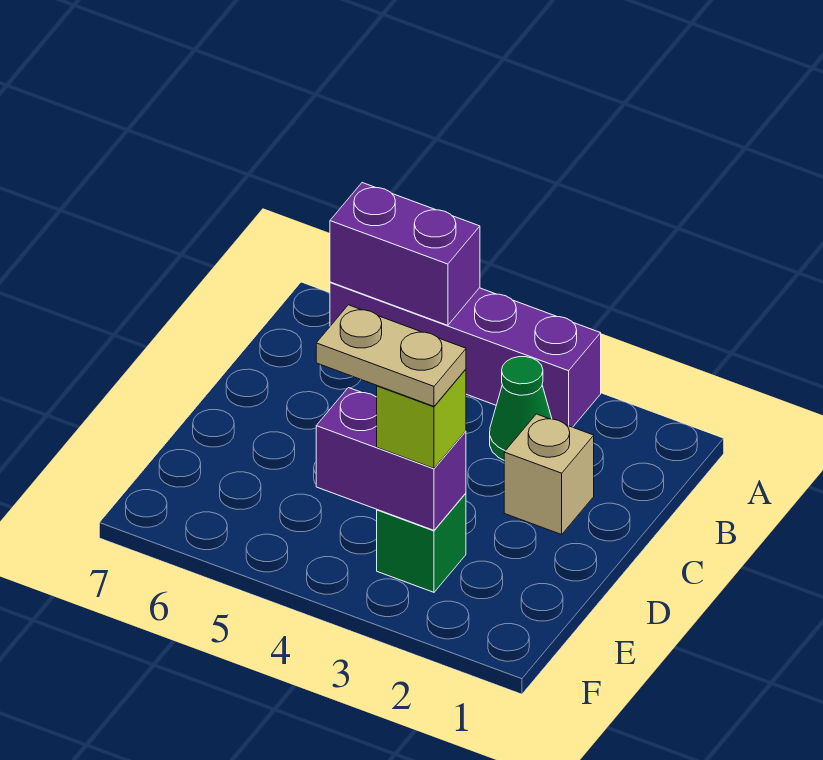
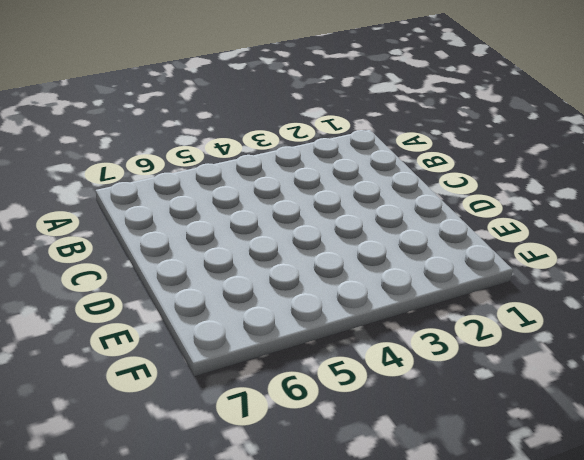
none -> purple 1x4 brick [330,282,601,427]
none -> green 1x1 cone [490,357,552,460]

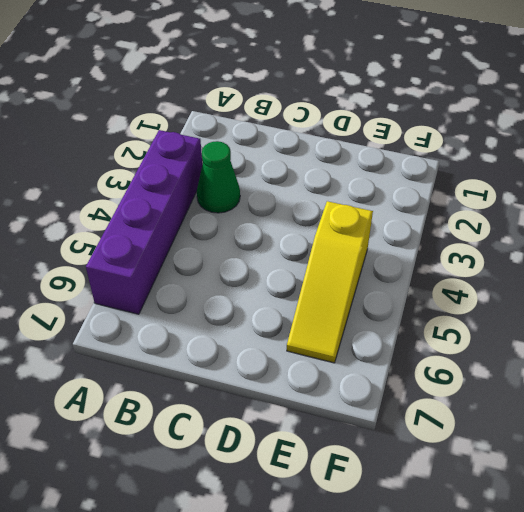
yellow 1x3 slope [287,201,373,363] -> none
none -> tan 1x1 brick [504,414,594,534]
none -> green 1x1 brick [377,493,466,592]

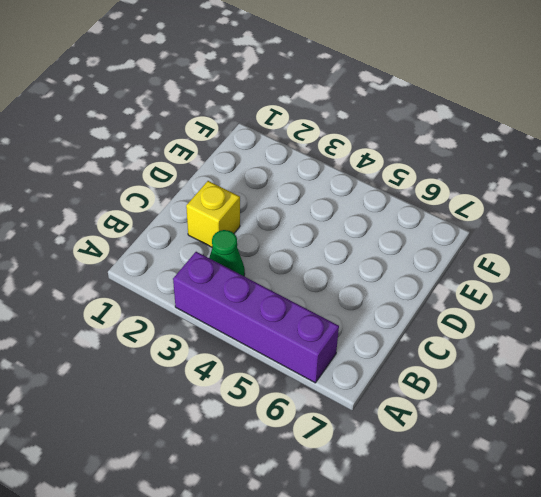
yellow 1x1 brick [186,181,240,247] -> tan 1x1 brick [504,414,594,534]
none -> green 1x1 brick [377,493,466,592]
none -> purple 1x2 brick [330,183,480,325]

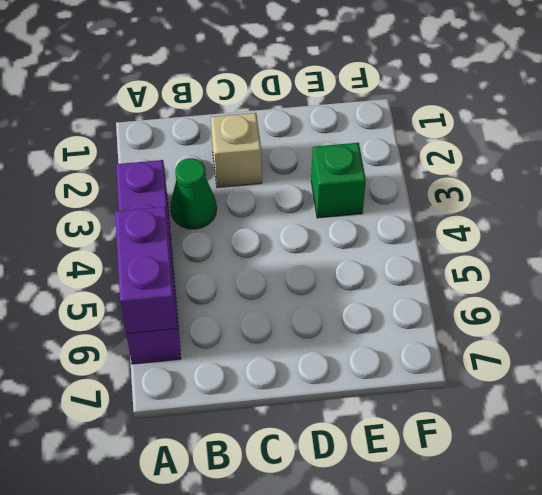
none -> purple 1x2 brick [316,388,466,530]
none -> lime 1x1 brick [377,369,466,468]

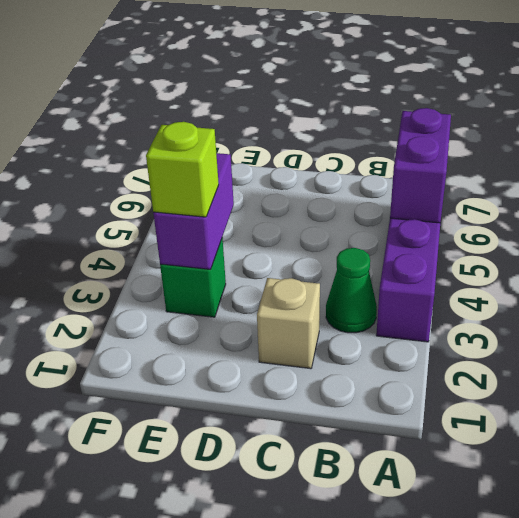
none -> tan 1x2 plate [316,305,466,406]

